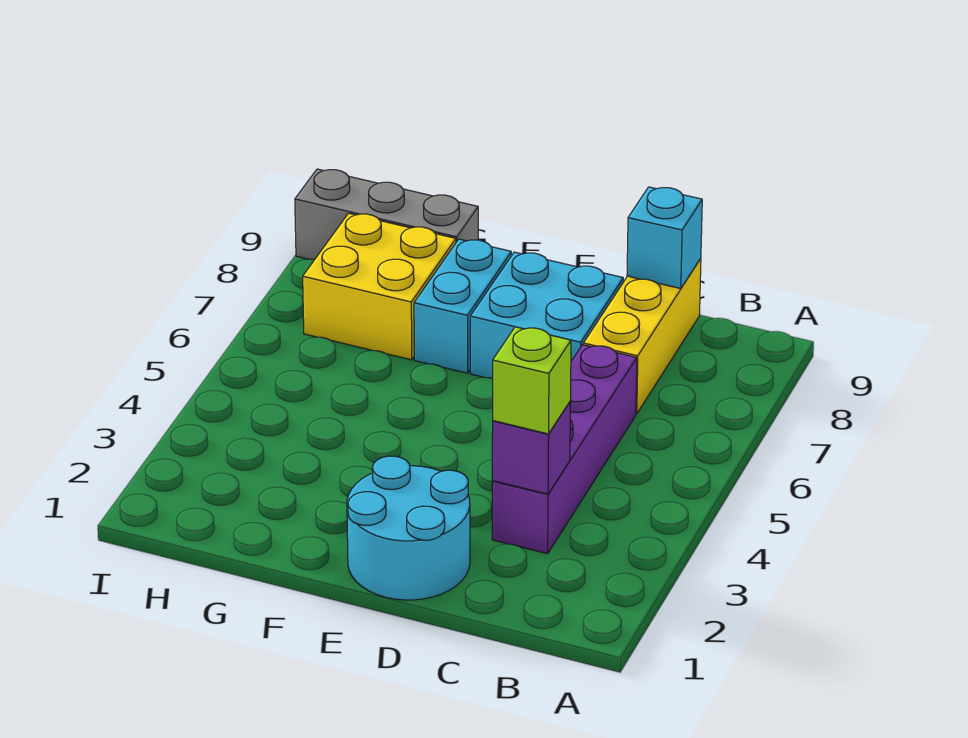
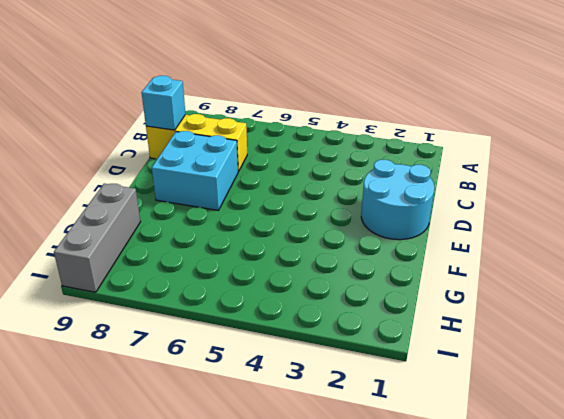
none -> purple 1x4 brick [492,345,637,554]
none -> cyan 1x2 brick [414,239,511,373]

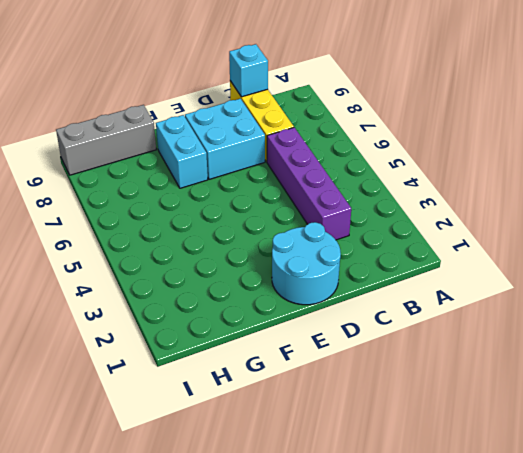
none -> yellow 2x2 brick [303,213,456,360]
none -> purple 1x1 brick [492,401,571,494]

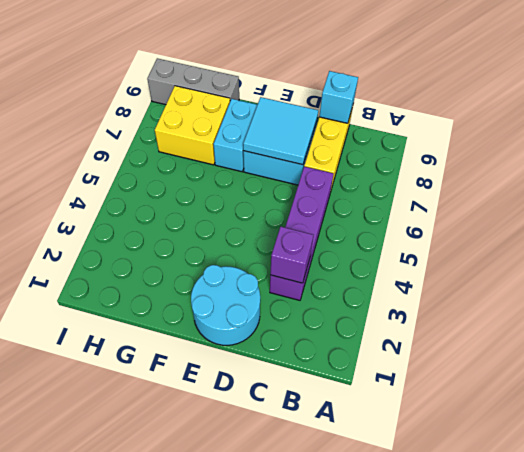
cyan 2x2 tile [243,97,318,165] -> none
none -> lime 1x1 brick [493,327,571,434]

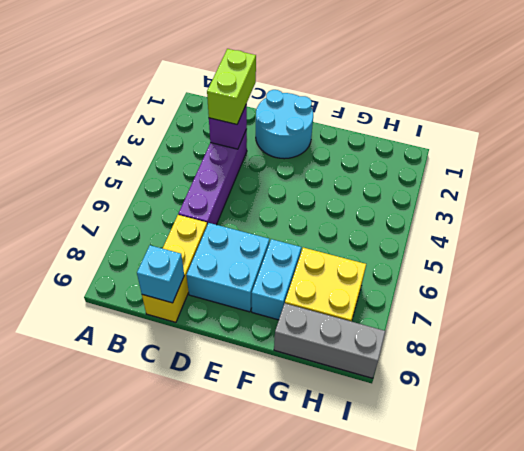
lime 1x2 brick [207,49,256,124] -> lime 1x1 brick [493,327,571,434]

